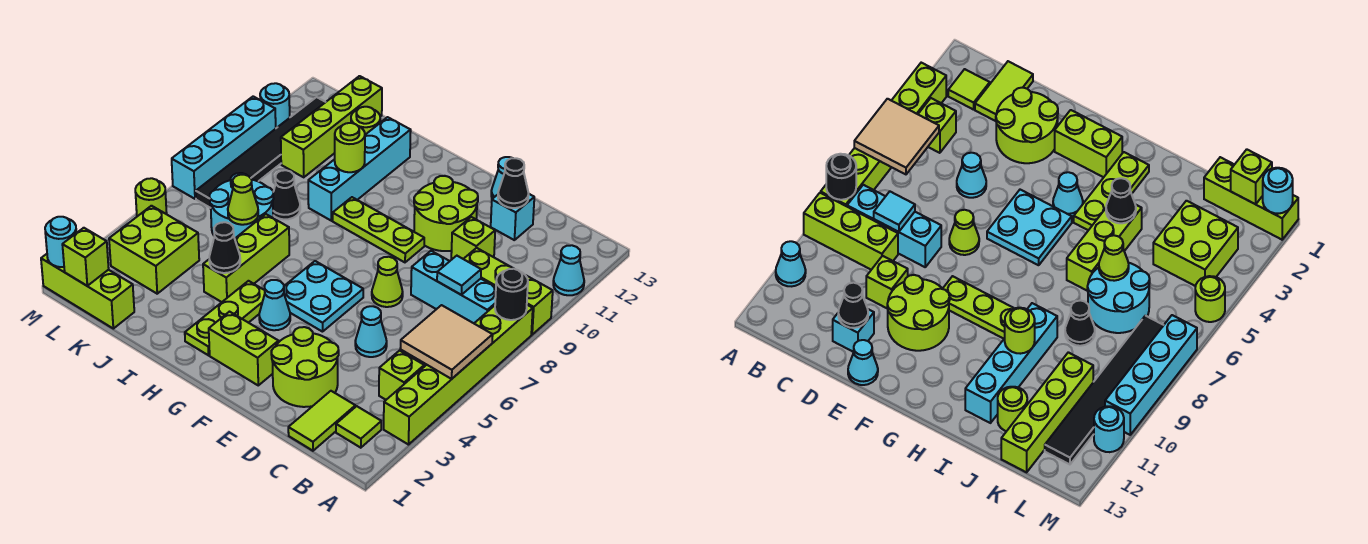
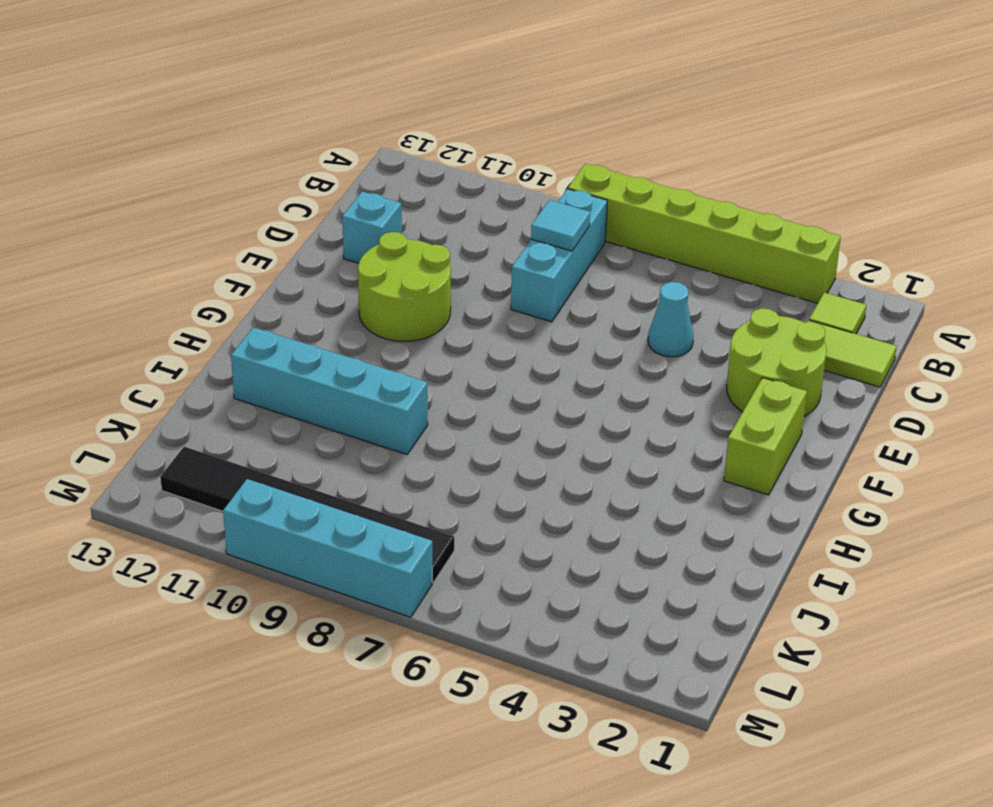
none -> lime 1x3 brick [464,248,553,335]
none -> cyan 1x1 cone [553,245,584,295]
none -> lime 1x1 brick [379,351,424,400]
none -> lime 1x1 brick [451,217,495,260]

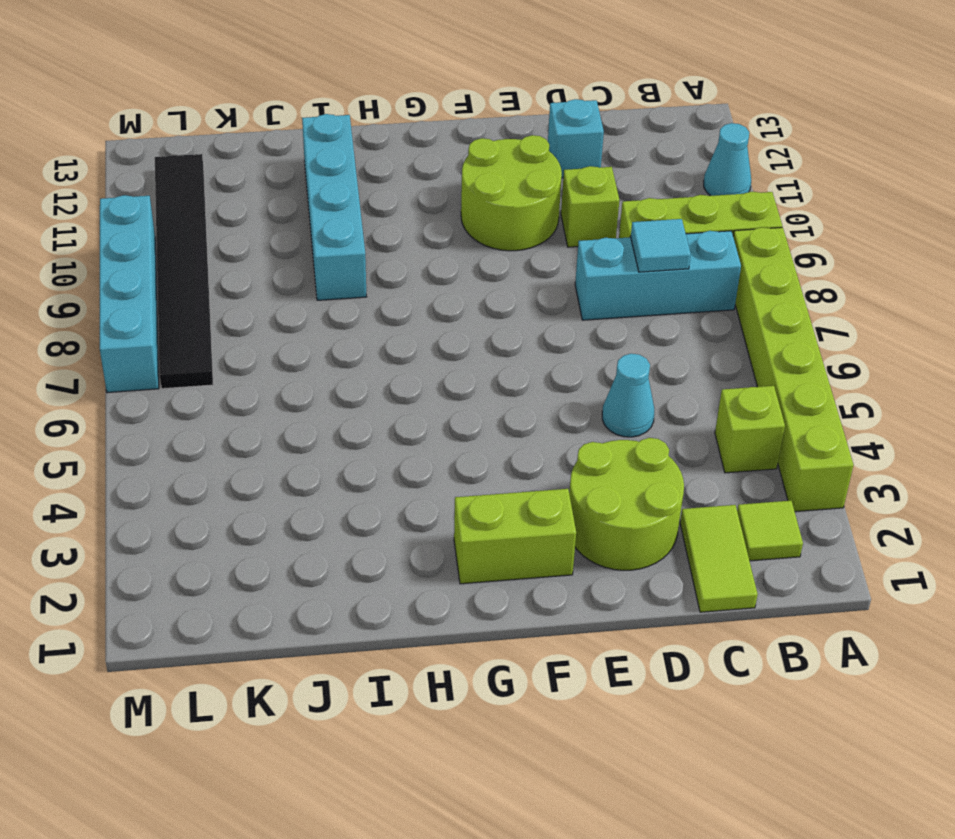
none -> lime 1x1 cone [372,257,403,307]
none -> cyan 1x1 cone [491,157,511,199]
none -> cyan 2x2 plate [284,261,363,332]
none -> lime 1x3 plate [333,197,424,262]

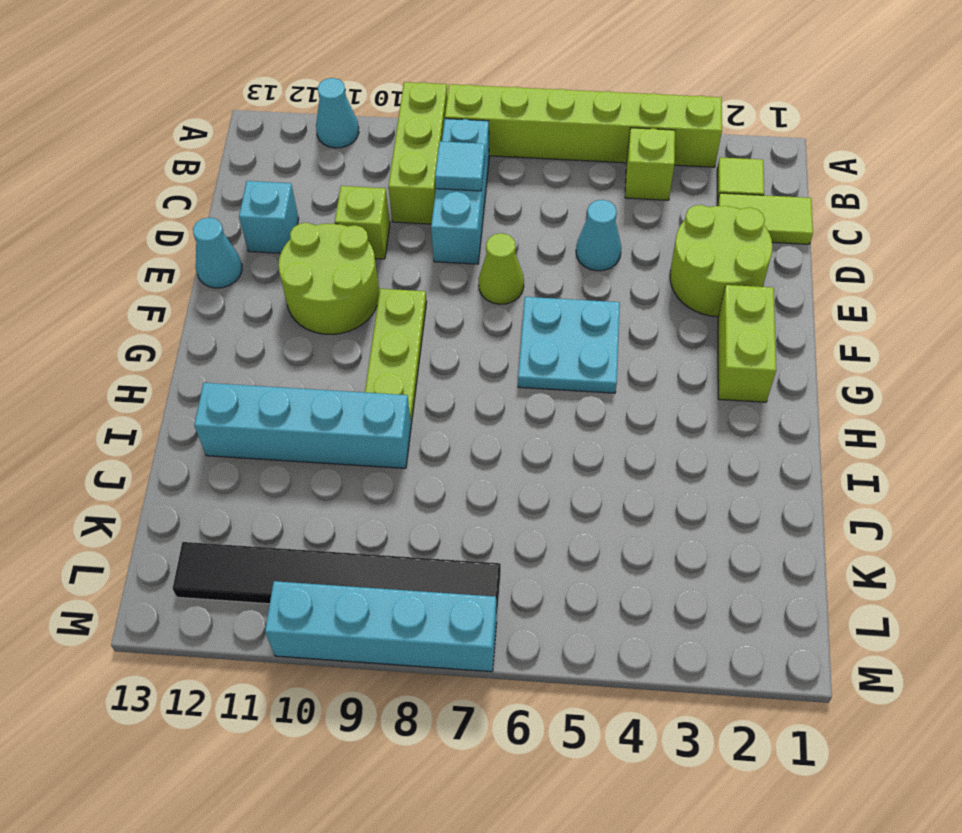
none -> cyan 1x1 cone [259,280,290,330]
none -> lime 1x3 plate [185,281,265,355]
none -> lime 1x3 brick [203,214,289,302]
none -> cyan 2x2 round brick [210,173,274,238]

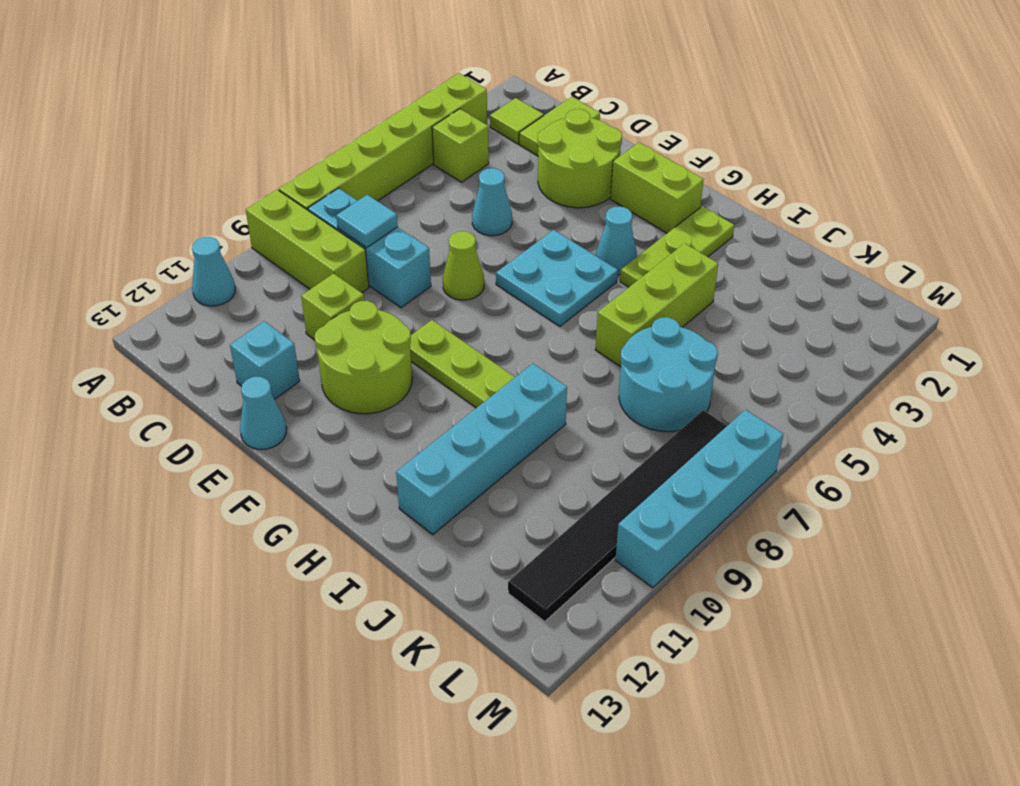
none -> black 1x1 cone [273,170,300,219]
none -> lime 1x1 round brick [351,107,380,135]
none -> lime 1x3 brick [41,254,134,329]
none -> lime 2x2 brick [109,206,199,294]

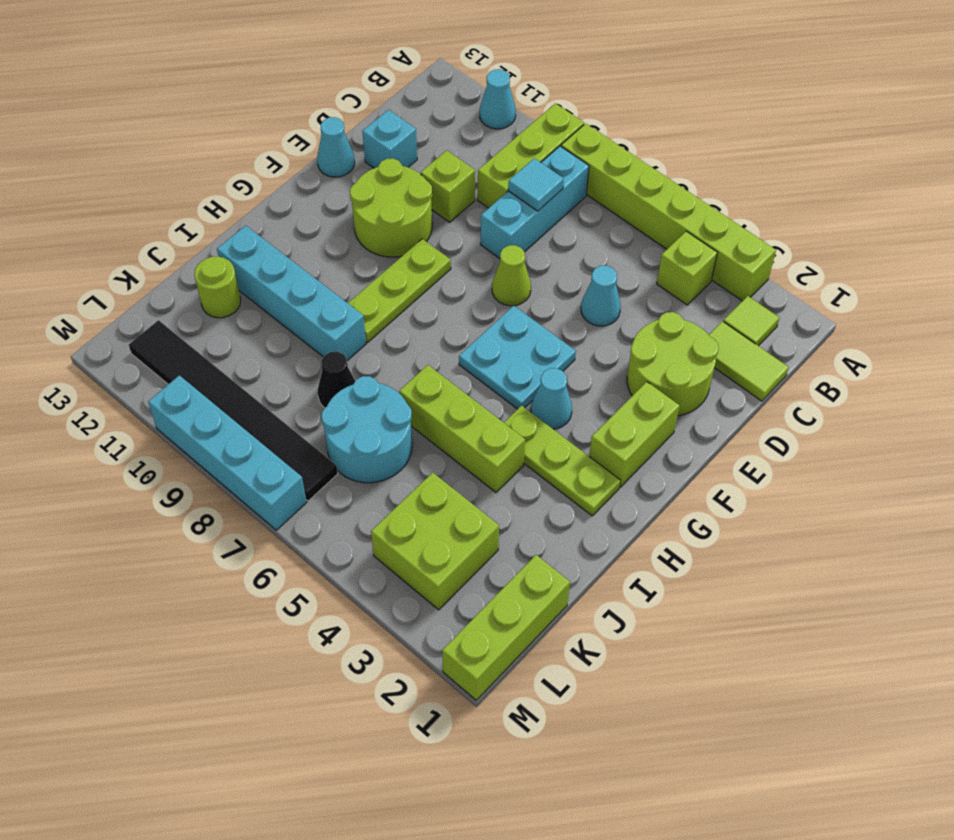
none -> lime 1x4 brick [281,76,382,177]
none -> lime 1x1 round brick [135,178,167,216]
none -> cyan 1x1 round brick [260,83,290,128]
none -> tan 2x2 tile [400,305,493,379]

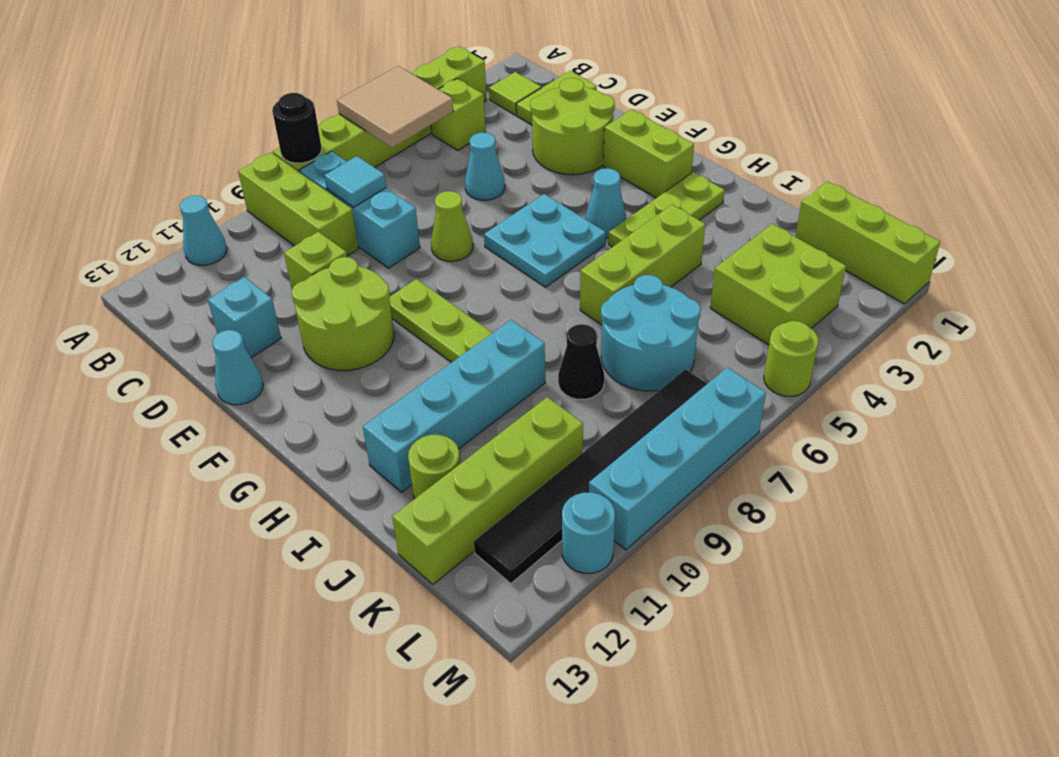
none -> black 1x1 cone [498,158,529,208]
none -> black 1x1 cone [209,222,240,273]
none -> lime 1x1 round brick [335,123,365,172]
none -> lime 1x1 cone [228,175,258,225]

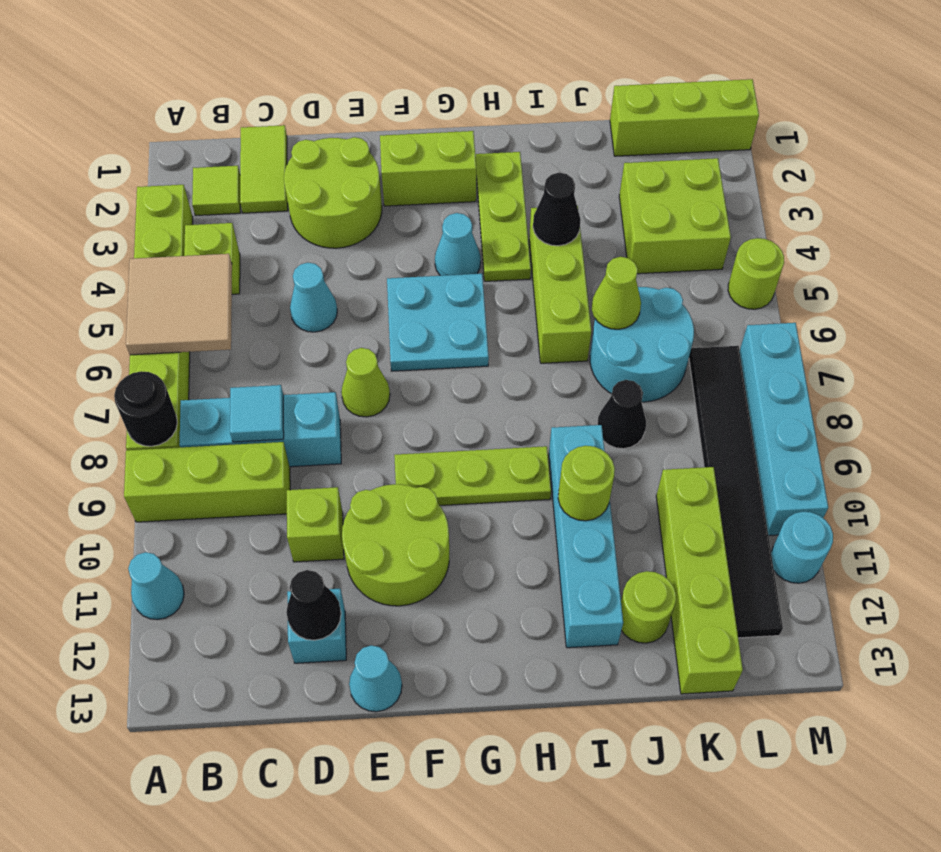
none -> lime 1x1 brick [62,228,109,286]
none -> cyan 1x1 round brick [45,217,76,267]

